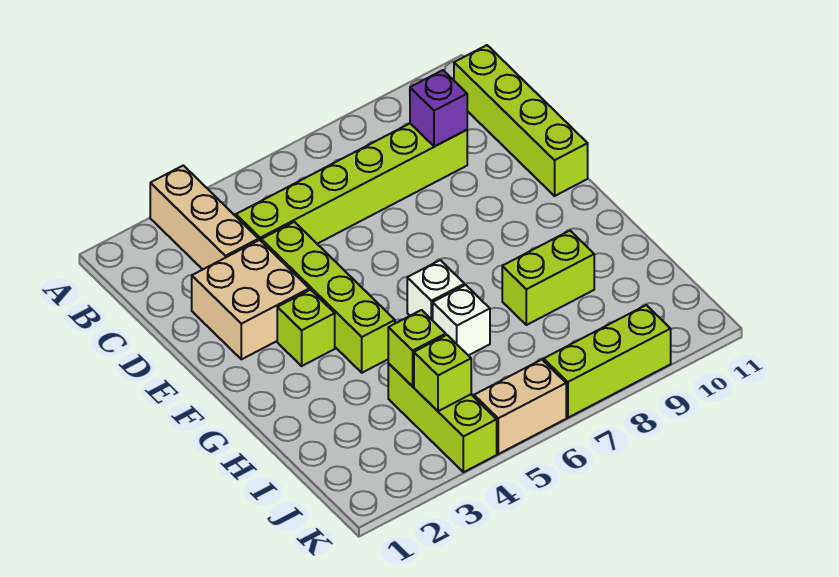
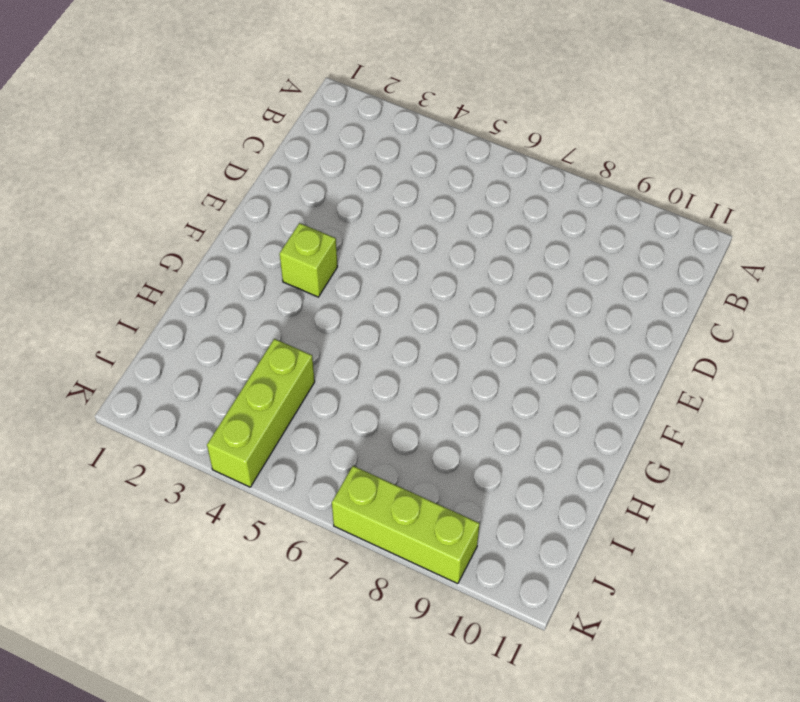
none -> tan 1x3 brick [150,165,259,269]
none -> lime 1x4 brick [454,45,588,196]
none -> lime 1x6 brick [236,124,467,244]

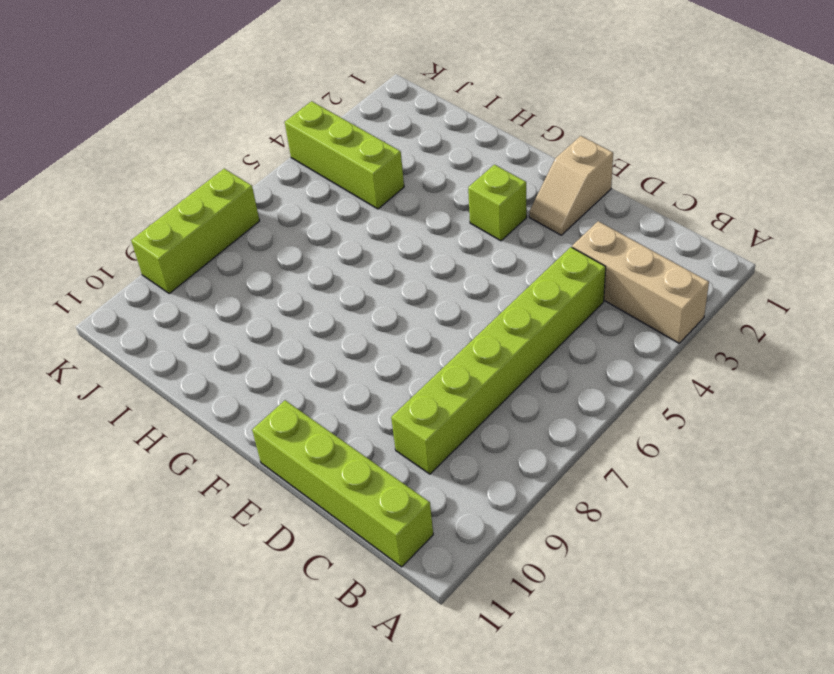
tan 1x2 slope [529,136,613,235] -> tan 2x2 brick [192,240,309,359]
none -> lime 1x4 brick [261,222,395,373]
none -> white 1x1 brick [407,260,465,320]
none -> white 1x1 brick [433,285,490,355]

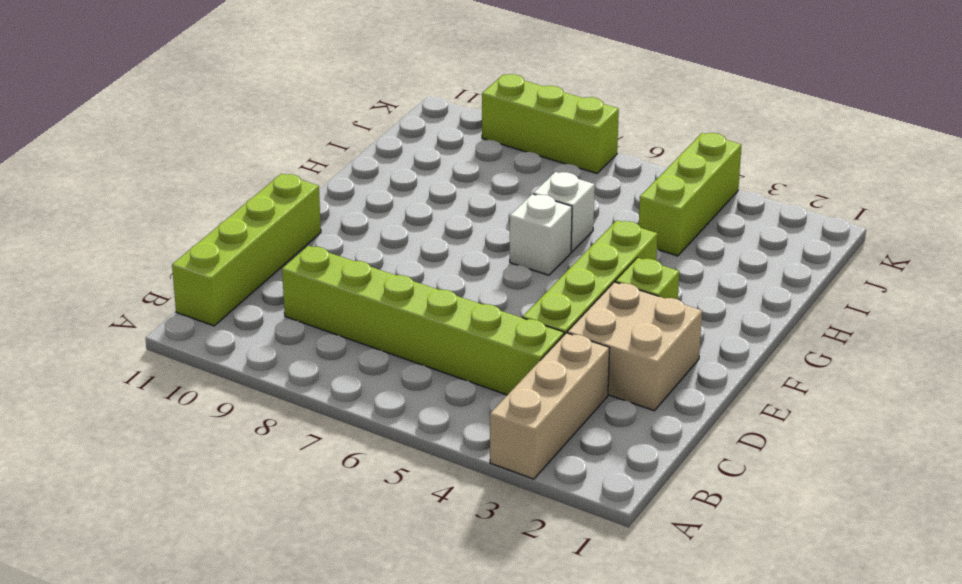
none -> lime 1x2 brick [502,231,594,325]
none -> tan 1x2 brick [474,360,566,454]
none -> purple 1x1 brick [410,70,467,146]

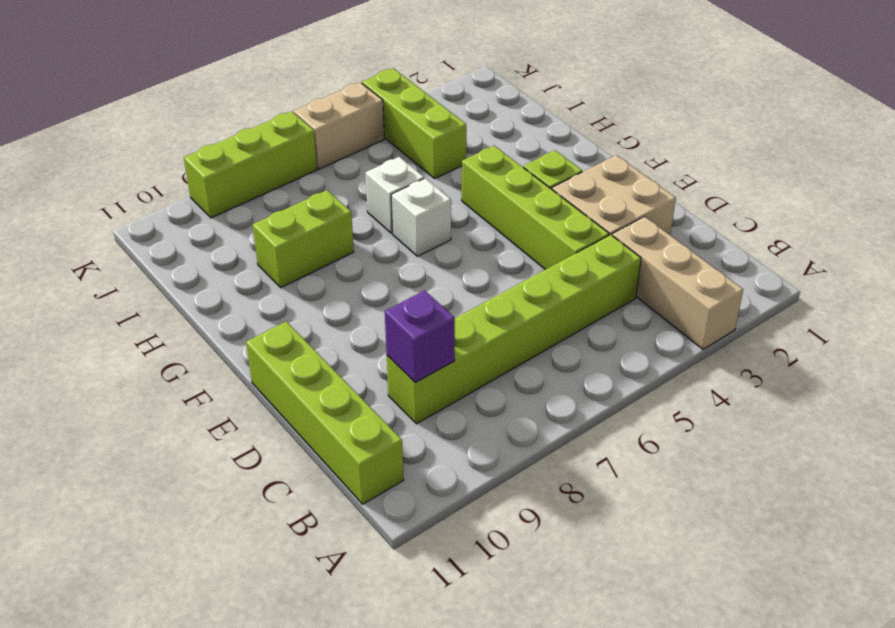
none -> lime 1x1 brick [388,310,446,386]
none -> lime 1x1 brick [414,335,471,411]

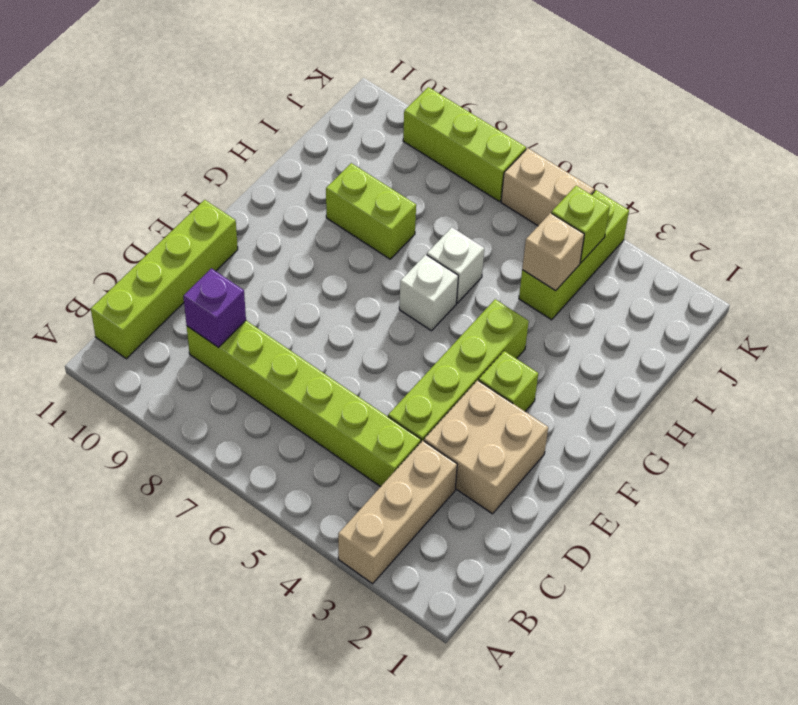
tan 1x1 brick [522,213,584,291] -> lime 1x1 brick [388,310,446,386]

